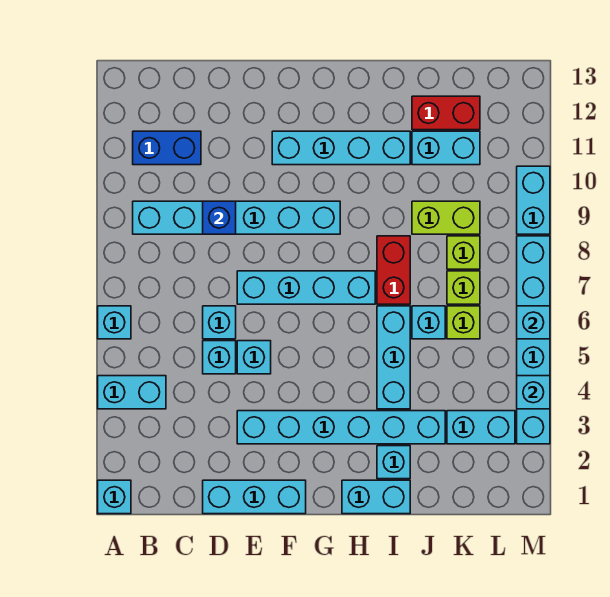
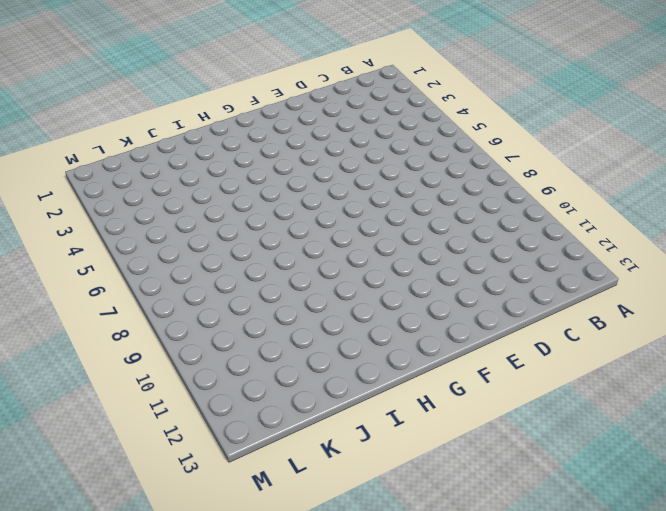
none -> cyan 1x1 brick [98,480,131,514]
none -> cyan 1x2 brick [98,376,166,409]
none -> cyan 1x1 brick [98,306,131,339]

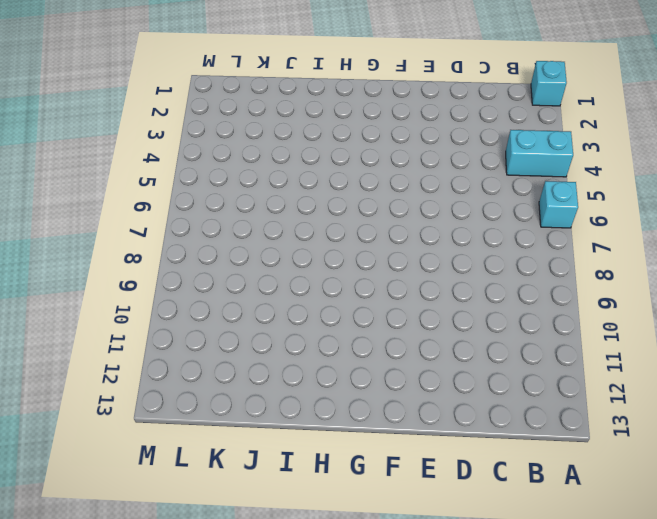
none -> cyan 1x6 brick [133,201,340,234]
none -> blue 1x2 brick [133,131,201,165]
none -> cyan 1x3 brick [203,480,306,514]

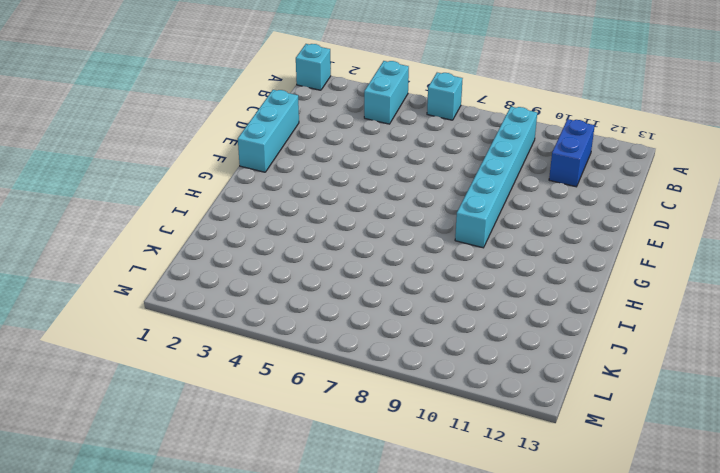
none -> cyan 1x1 brick [203,341,236,374]
none -> cyan 1x1 brick [203,306,236,339]
none -> cyan 1x6 brick [237,411,445,444]

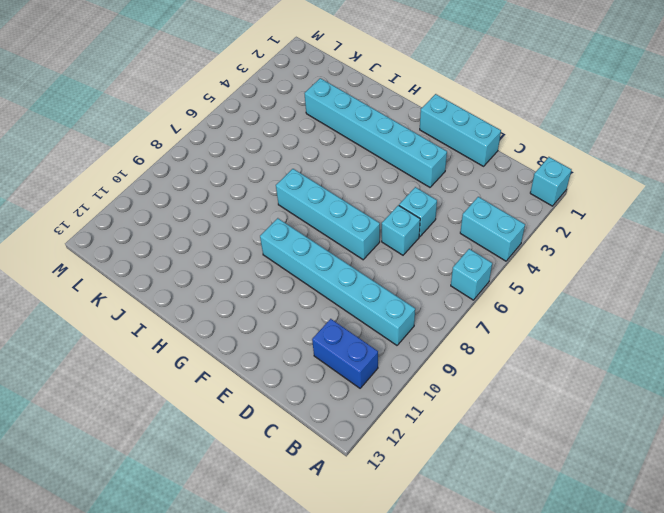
none -> cyan 1x1 brick [237,341,271,374]
none -> cyan 1x4 brick [272,131,410,165]
none -> cyan 1x2 brick [342,480,410,514]

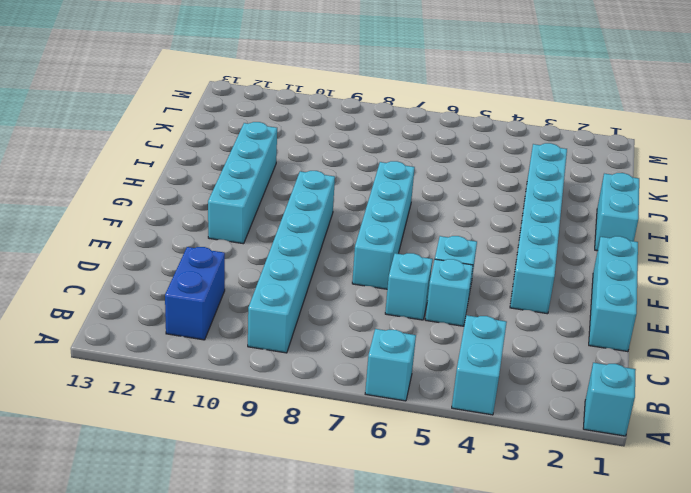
none -> cyan 1x1 brick [377,446,410,479]
none -> cyan 1x3 brick [377,306,410,409]
none -> red 1x2 brick [377,236,410,304]

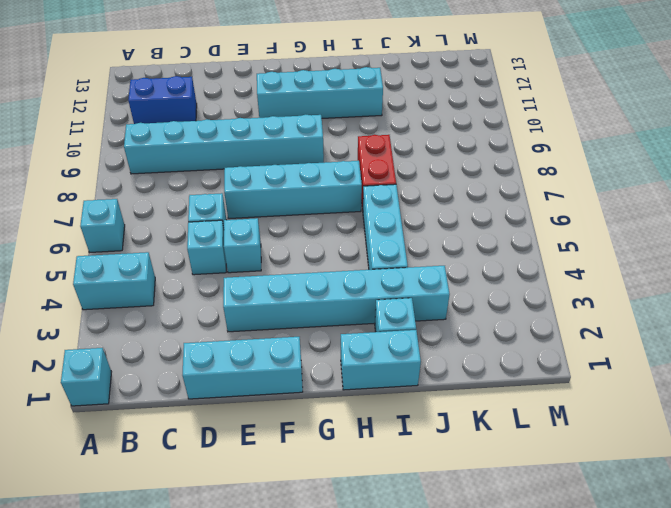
none -> cyan 1x1 brick [412,306,445,339]
none -> lime 1x2 brick [412,201,480,234]
none -> cyan 1x2 brick [412,131,480,165]

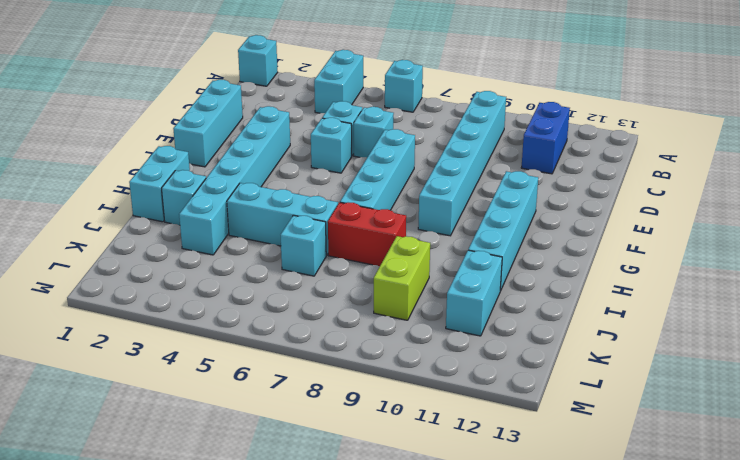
none -> red 1x2 brick [412,96,480,130]
none -> cyan 1x2 brick [447,411,515,444]
none -> lime 1x1 brick [447,306,480,339]

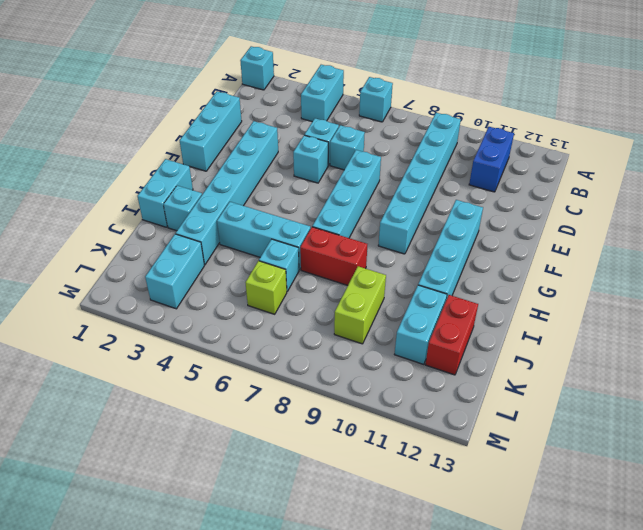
none -> lime 1x1 brick [447,271,480,304]
none -> lime 1x1 brick [447,236,480,269]
none -> cyan 1x6 brick [517,236,550,444]

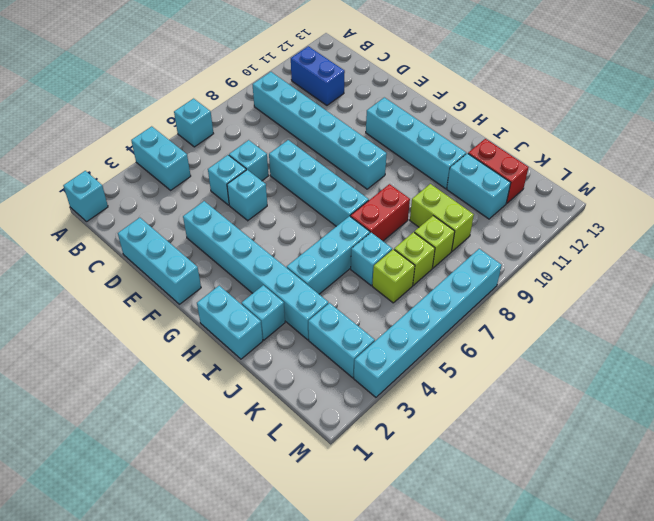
none -> cyan 1x2 brick [517,166,550,234]
none -> blue 1x1 brick [203,201,236,234]
none -> cyan 1x1 brick [517,376,550,409]

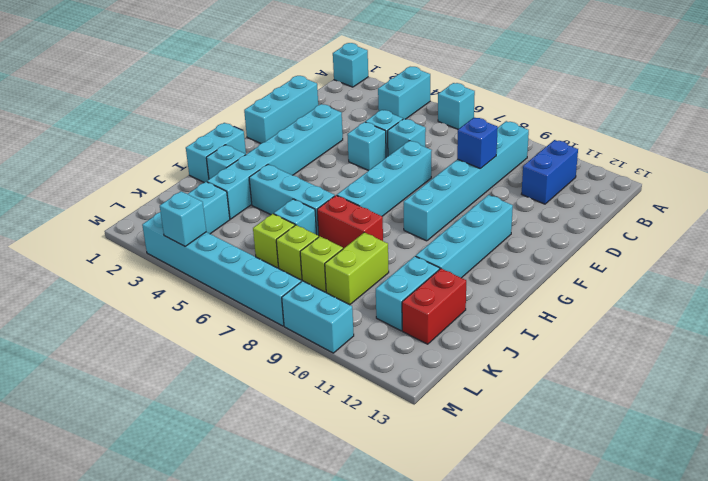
none -> cyan 1x1 brick [517,306,550,339]

